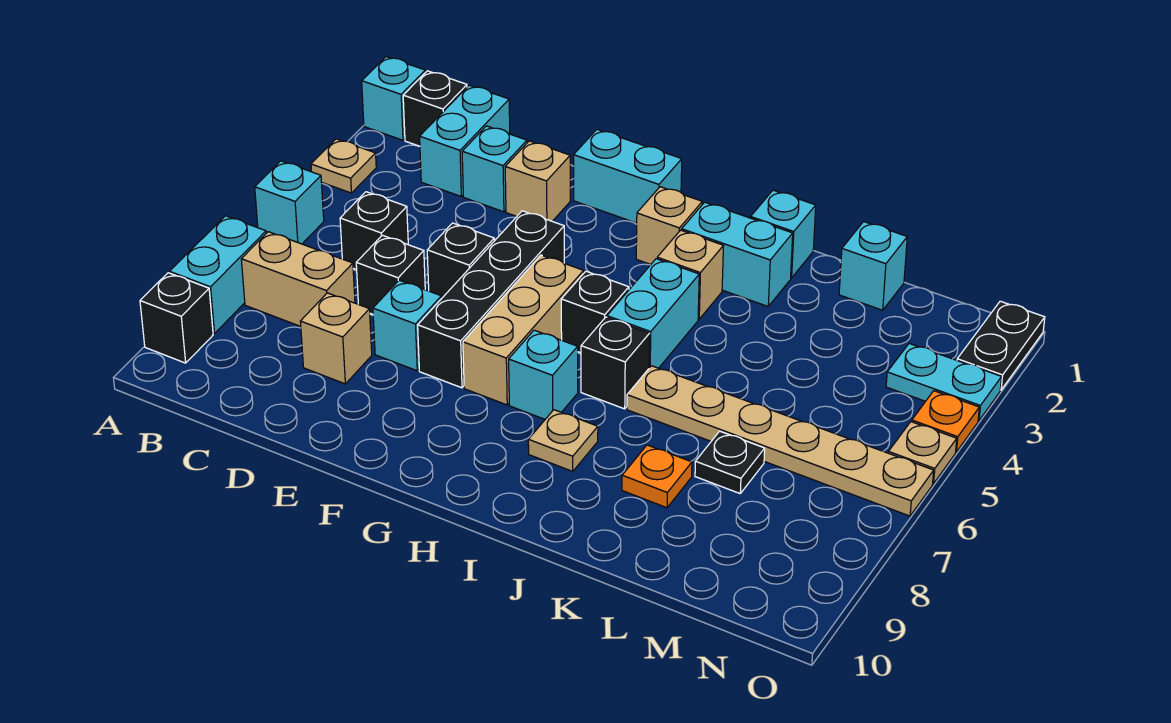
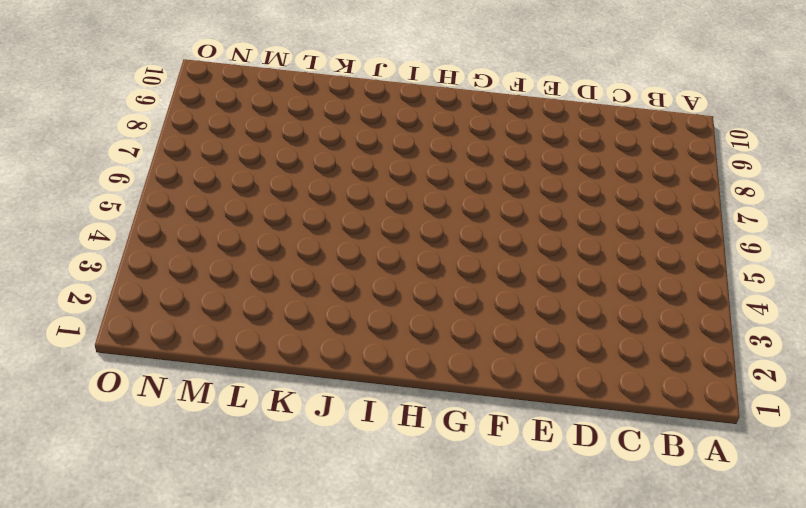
none -> cyan 1x1 brick [362,57,425,140]
none -> tan 1x1 plate [311,139,376,193]
none -> cyan 1x1 brick [255,161,324,244]
none -> cyan 1x2 brick [169,216,266,334]

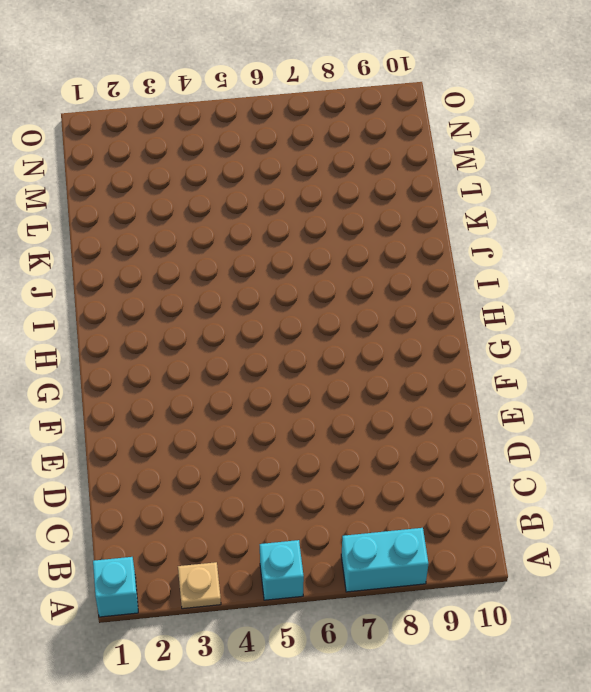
none -> black 1x1 brick [140,273,213,363]
none -> black 1x1 brick [403,71,467,146]
none -> tan 1x2 brick [241,232,355,326]
none -> cyan 1x2 brick [420,85,510,196]

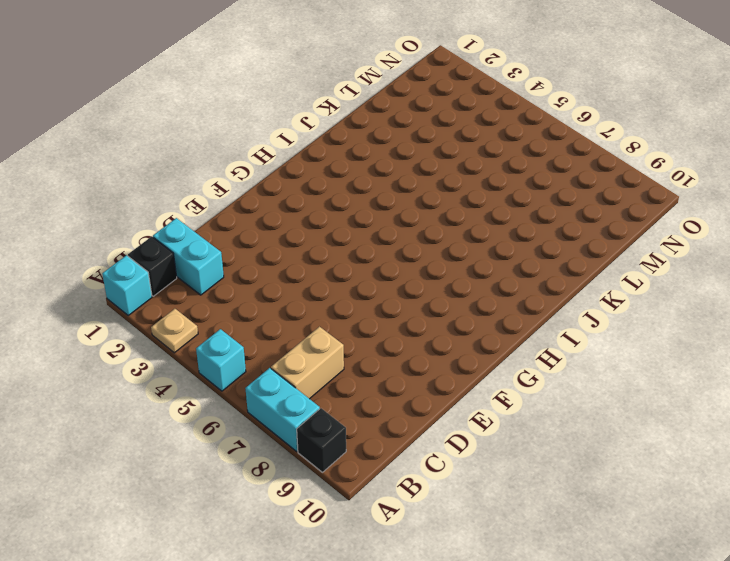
none -> black 1x1 brick [340,192,408,270]
none -> cyan 1x1 brick [462,126,527,212]
none -> black 1x1 brick [356,235,425,314]
none -> tan 1x1 brick [300,293,372,384]

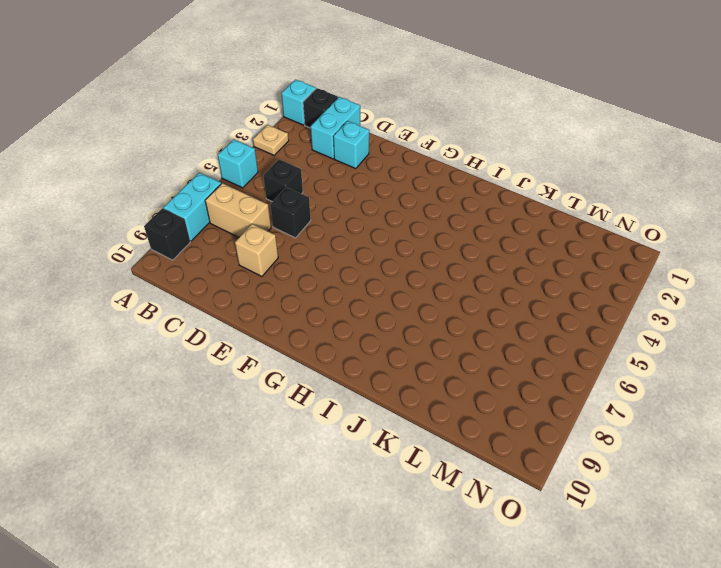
none -> tan 1x1 brick [505,141,570,221]
none -> black 1x1 brick [427,223,494,299]
none -> cyan 1x1 brick [373,280,441,371]
none -> cyan 1x2 brick [574,130,682,223]

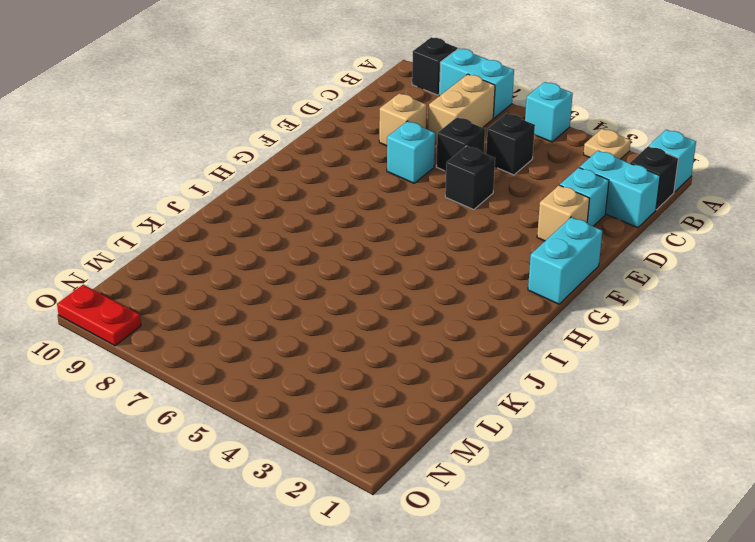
red 1x2 plate [57,285,141,346] -> none
none -> black 1x4 brick [418,211,564,388]
none -> tan 1x3 brick [463,255,584,405]
none -> tan 1x1 brick [636,187,702,264]
none -> black 1x1 brick [561,271,629,353]

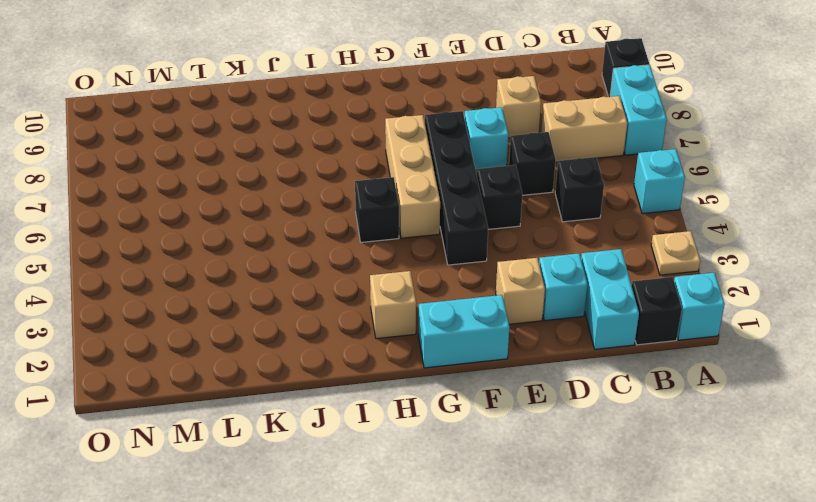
none -> cyan 1x1 brick [509,330,578,419]
none -> cyan 1x2 brick [682,202,793,306]
none -> tan 1x1 brick [657,230,724,319]
none -> cyan 1x2 brick [607,259,699,368]

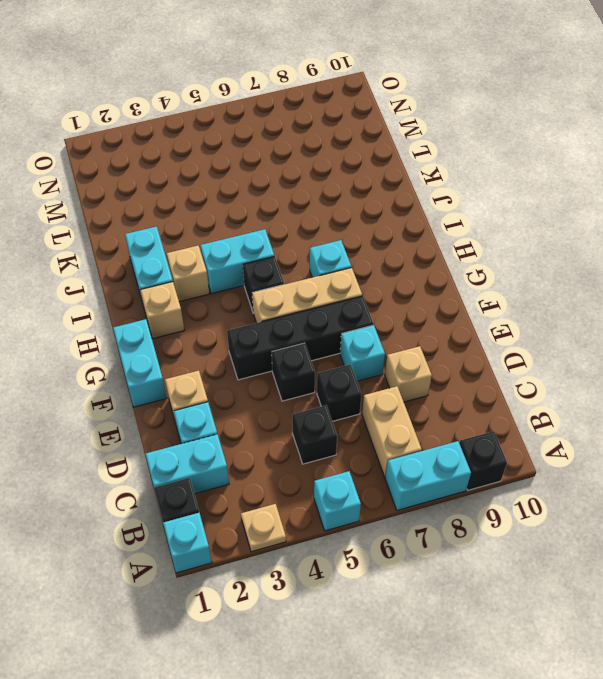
none -> black 1x1 brick [581,317,650,409]
none -> tan 1x1 plate [528,410,598,471]
none -> cyan 1x1 brick [751,190,816,278]
none -> tan 1x6 plate [627,366,934,516]

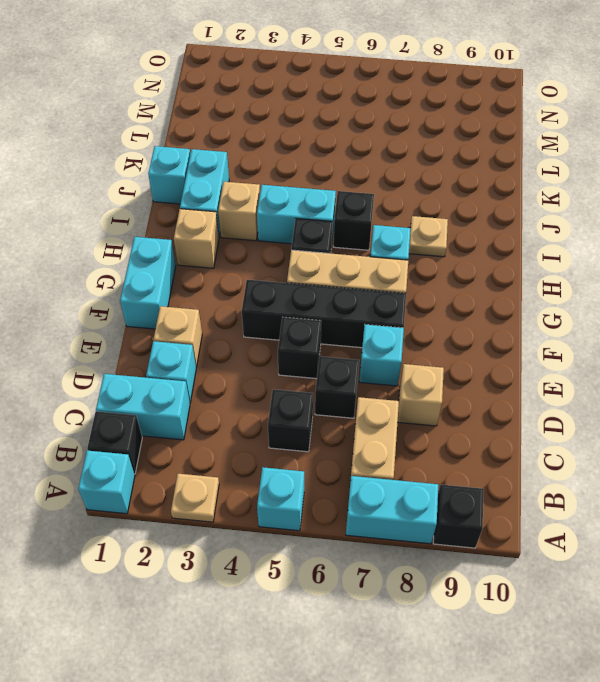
none -> tan 1x6 plate [627,366,934,516]
none -> orange 1x1 plate [622,445,692,508]
none -> cyan 1x1 brick [839,222,907,310]
none -> black 1x1 plate [695,431,765,493]

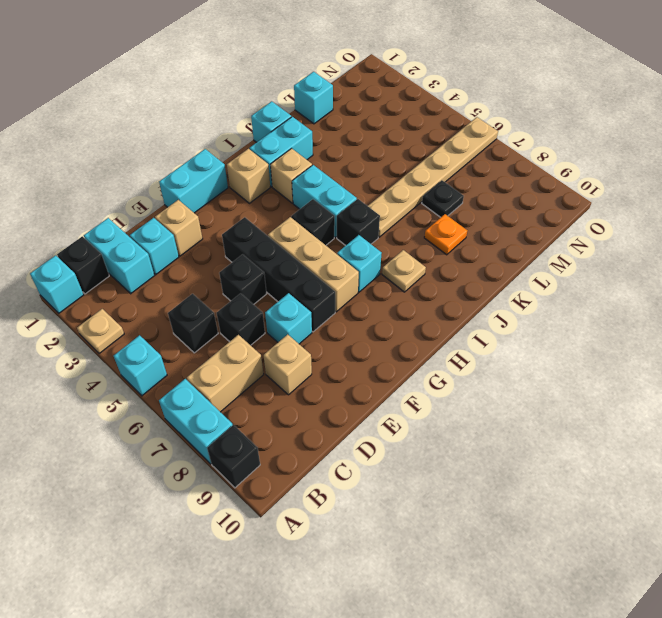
none -> cyan 1x2 plate [886,344,1002,421]
none -> black 1x2 plate [957,301,1045,390]
none -> orange 1x1 plate [912,391,979,452]
none -> tan 1x1 plate [888,422,957,484]

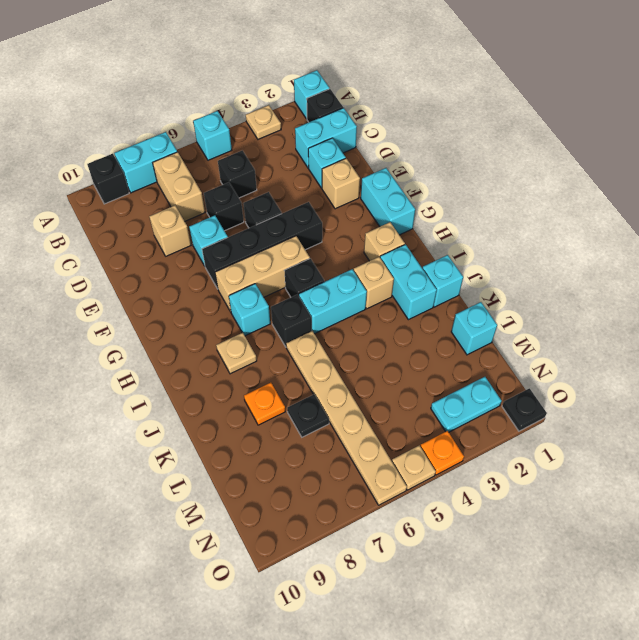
cyan 1x2 plate [431,377,502,432] -> cyan 1x2 plate turned to [886,344,1002,421]
black 1x1 plate [502,388,547,431] -> black 1x2 plate [957,301,1045,390]

